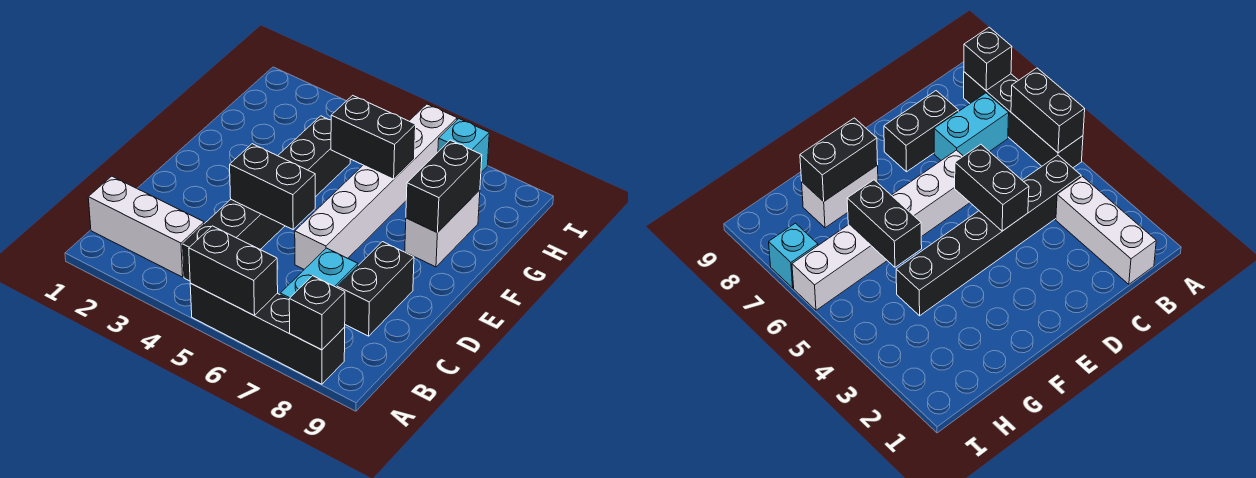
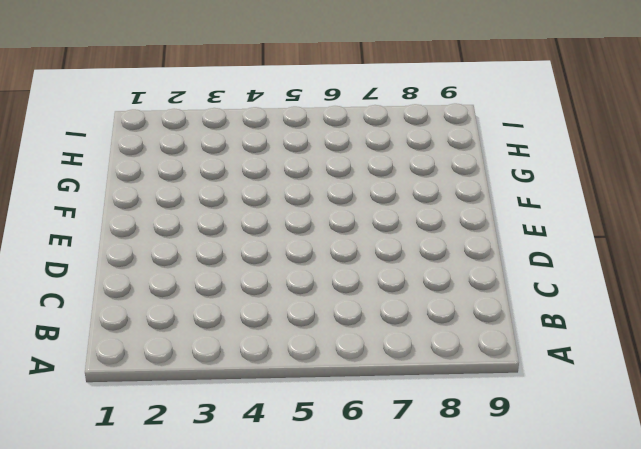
none -> black 1x4 brick [190,283,345,384]
none -> white 1x3 brick [88,176,204,277]
none -> black 1x6 brick [183,116,350,281]

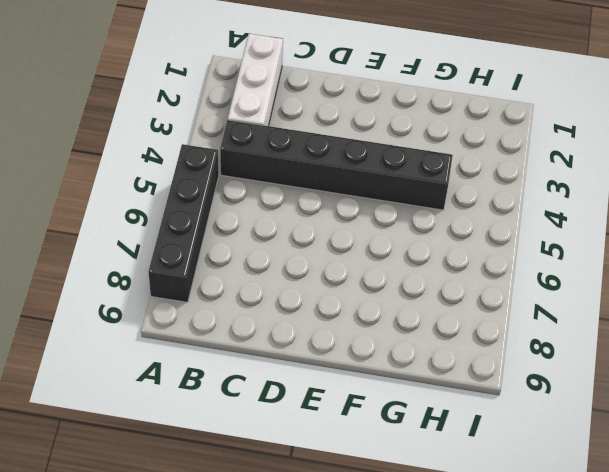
none -> cyan 1x2 brick [280,248,358,299]
none -> black 1x2 brick [337,242,414,336]
none -> white 1x6 brick [295,104,457,269]

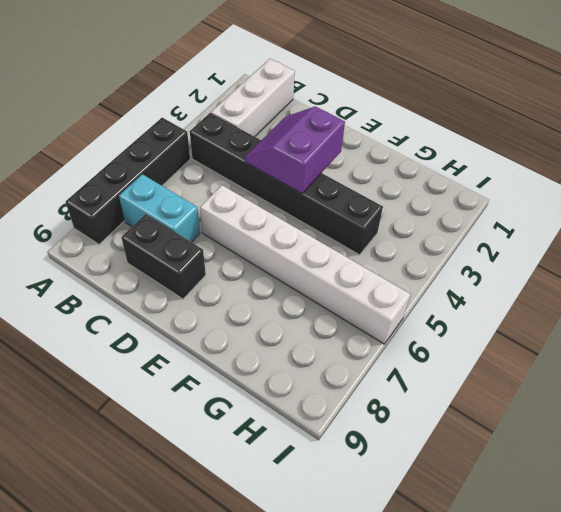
purple 2x2 slope [245,106,345,194] -> black 1x2 brick [230,144,315,229]
none -> white 1x2 brick [405,190,480,267]
none -> cyan 1x1 brick [438,119,489,172]
none -> black 1x2 brick [189,226,278,315]

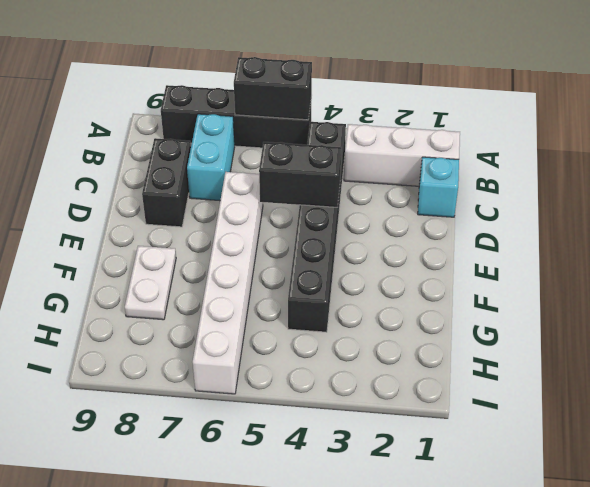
cyan 1x1 brick [418,157,459,217] -> cyan 1x1 brick moved to [438,119,489,172]
white 1x2 plate [125,246,176,320] -> white 1x2 brick [405,190,480,267]
none -> black 1x1 brick [289,276,345,350]
none -> black 1x2 brick [406,140,482,232]
none -> black 1x2 brick [331,95,416,179]

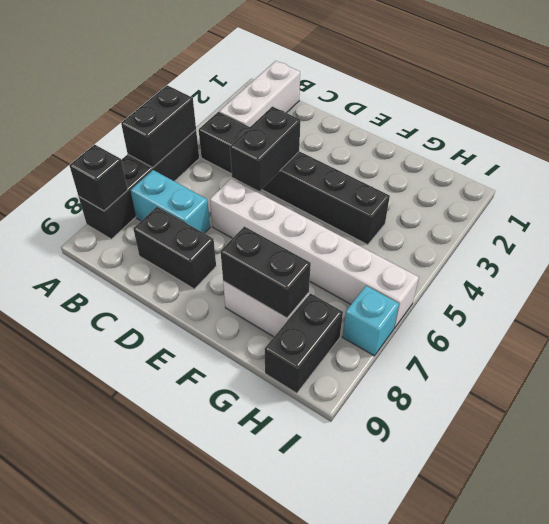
black 1x2 brick [265,293,343,393] -> black 1x2 brick moved to [331,95,416,179]

